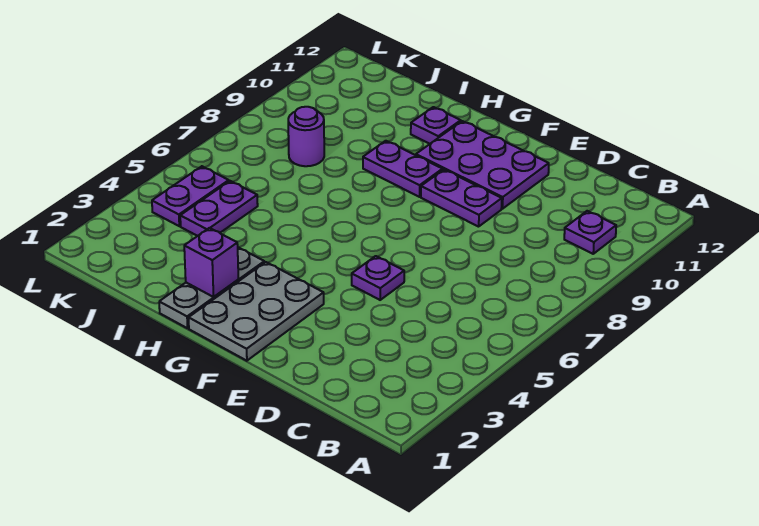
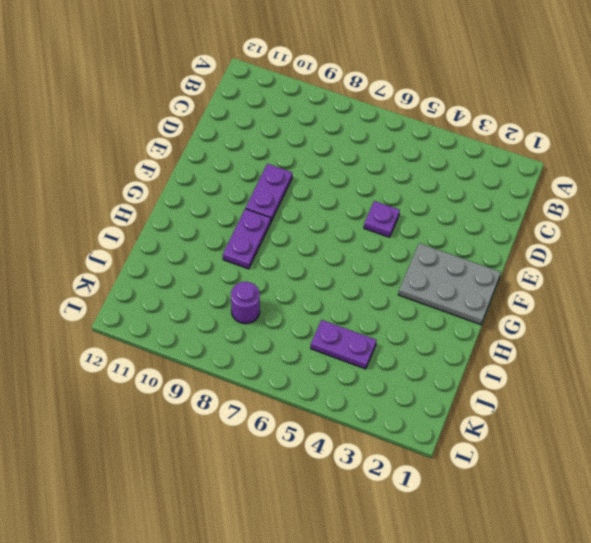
none -> purple 1x1 plate [564,211,616,254]
none -> purple 2x3 plate [416,121,549,209]
none -> grey 1x3 plate [159,247,264,328]

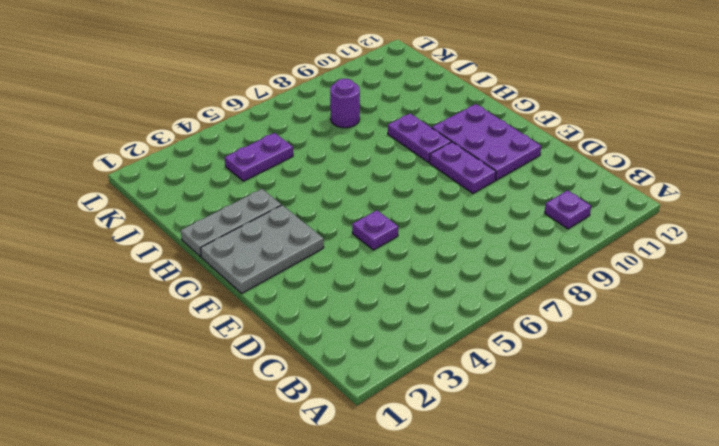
none -> purple 1x1 plate [411,107,461,144]
none -> purple 1x2 plate [152,166,229,226]
none -> purple 1x1 brick [184,228,238,297]

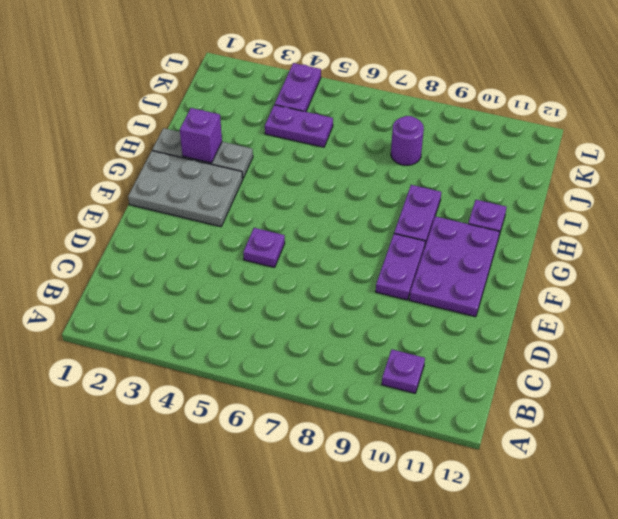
purple 1x2 plate [275,63,321,112] -> purple 1x2 plate turned to [152,166,229,226]

